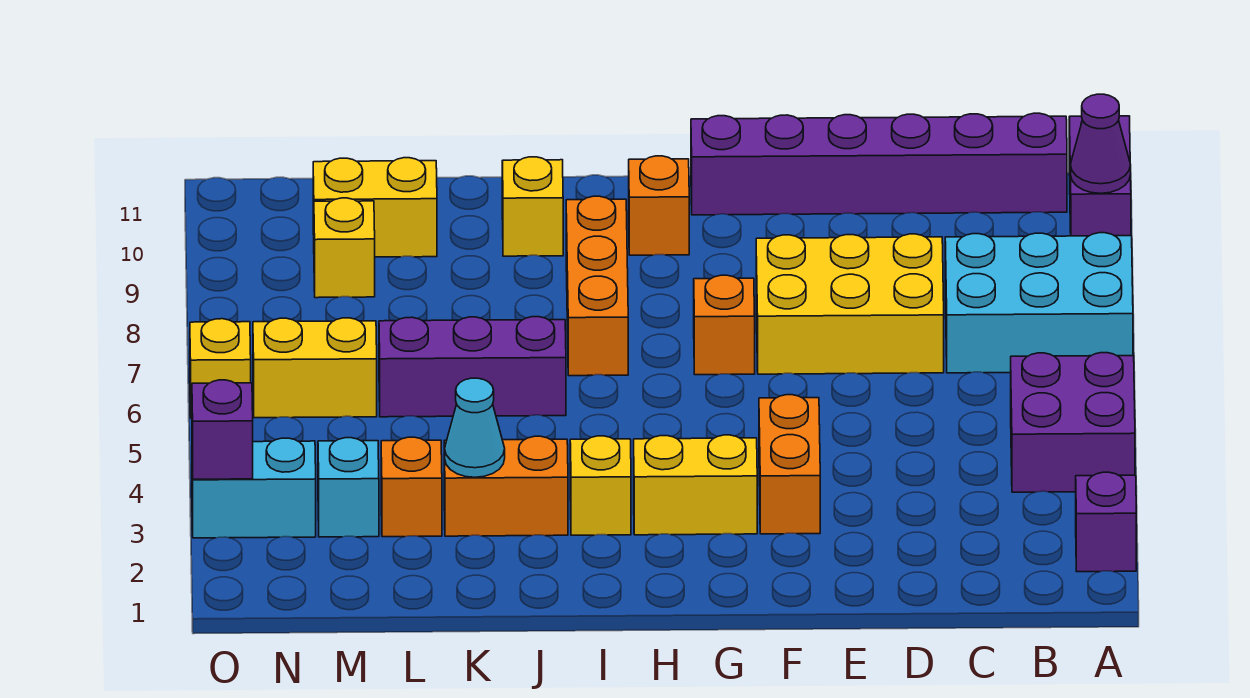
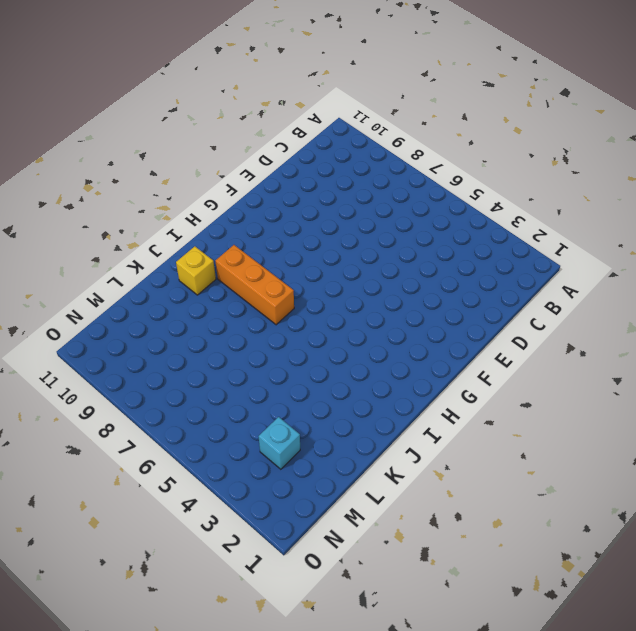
none -> purple 1x1 brick [1076,472,1136,572]
none -> purple 2x2 brick [1011,353,1135,492]
none -> cyan 2x3 brick [945,233,1133,373]

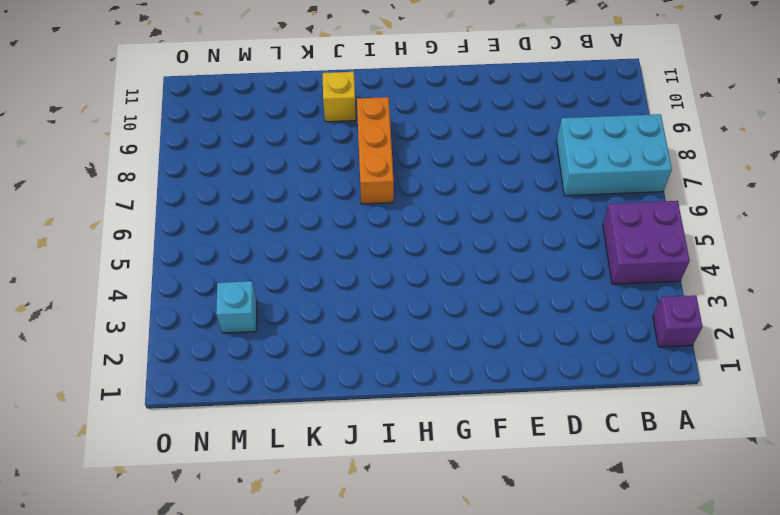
none -> purple 1x2 brick [1069,116,1131,236]
none -> purple 1x6 brick [691,113,1067,215]
none -> yellow 2x3 brick [756,234,944,374]

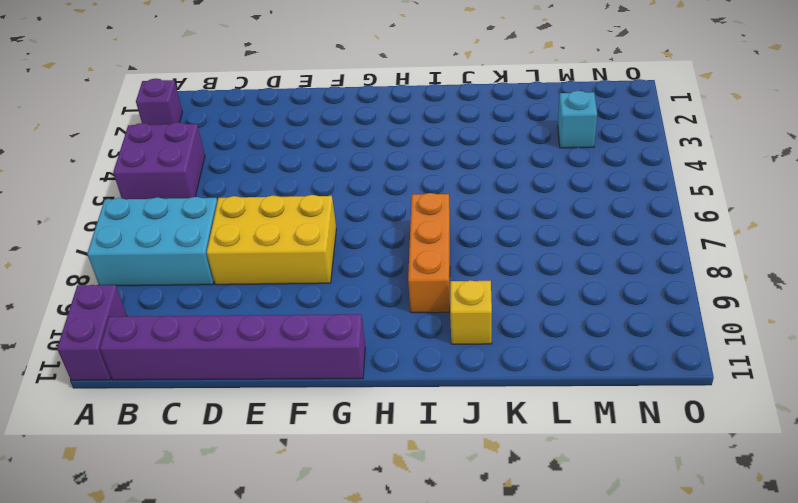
none -> orange 1x2 brick [759,395,820,534]
none -> yellow 1x2 brick [634,435,757,535]
none -> orange 1x1 brick [694,275,755,375]

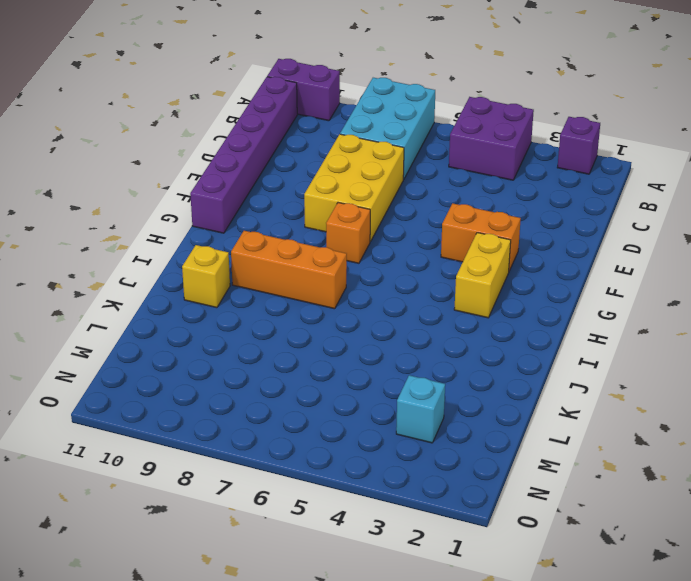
none -> orange 1x1 brick [629,156,689,255]
none -> yellow 1x1 brick [570,436,631,535]
none -> orange 1x2 brick [444,436,568,536]

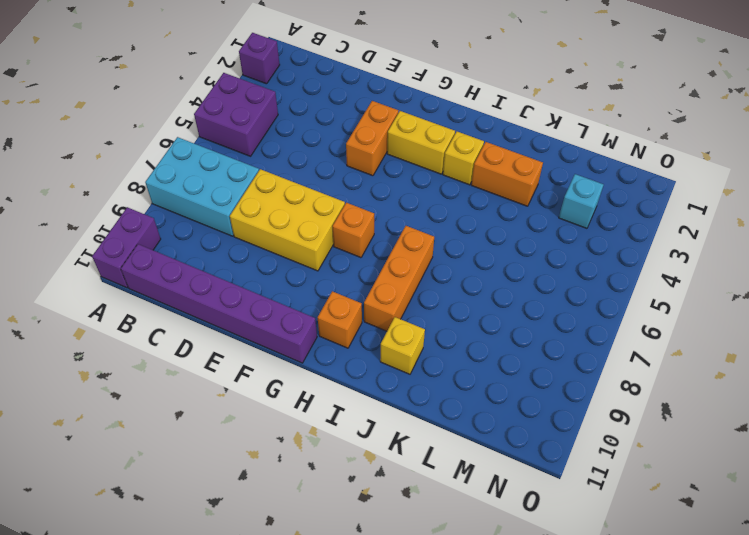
none -> purple 1x3 brick [379,317,566,417]
none -> orange 1x1 brick [381,437,442,537]
none -> yellow 1x2 brick [313,158,437,257]

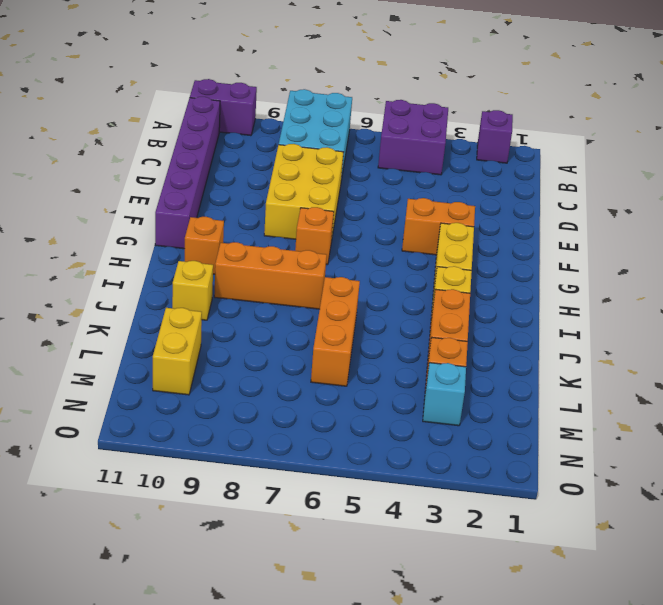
orange 1x3 brick [311,277,360,386] -> purple 1x3 brick [379,317,566,417]
none -> yellow 1x2 brick [253,318,377,418]
none -> yellow 1x1 brick [314,198,375,298]
none -> cyan 1x2 brick [192,438,316,538]

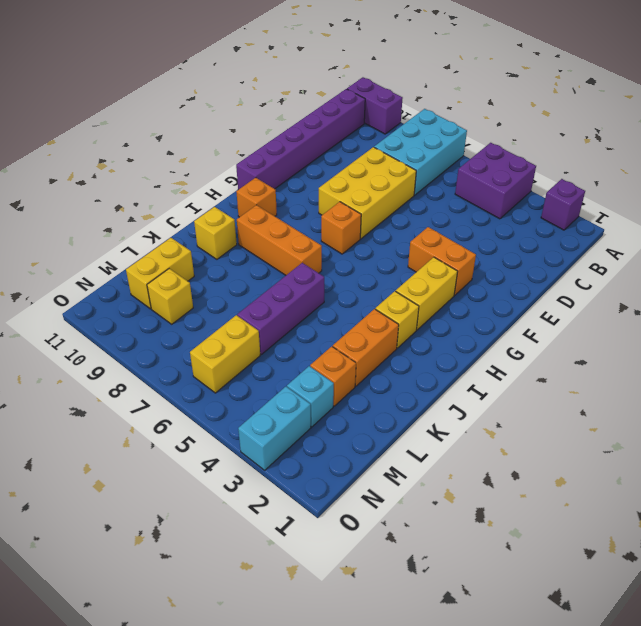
none -> yellow 1x1 brick [190,319,251,418]
none -> purple 1x1 cone [1071,94,1131,193]
none -> cyan 1x1 cone [444,378,505,477]

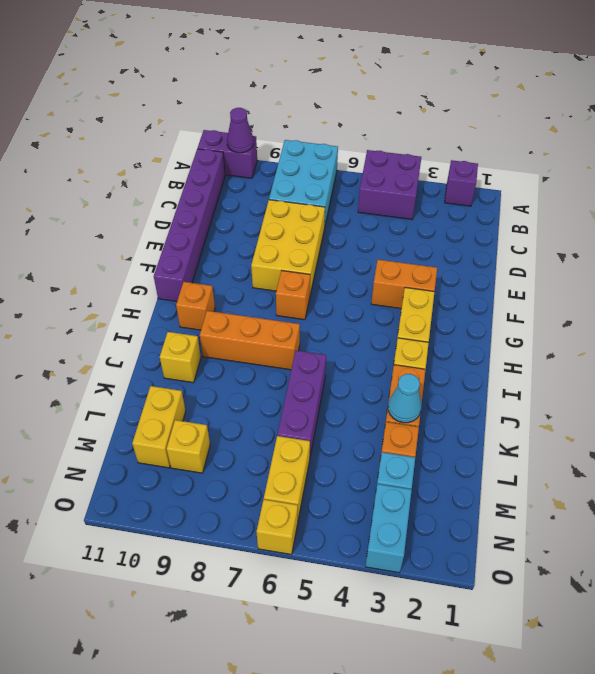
none -> purple 1x1 brick [192,380,253,479]

